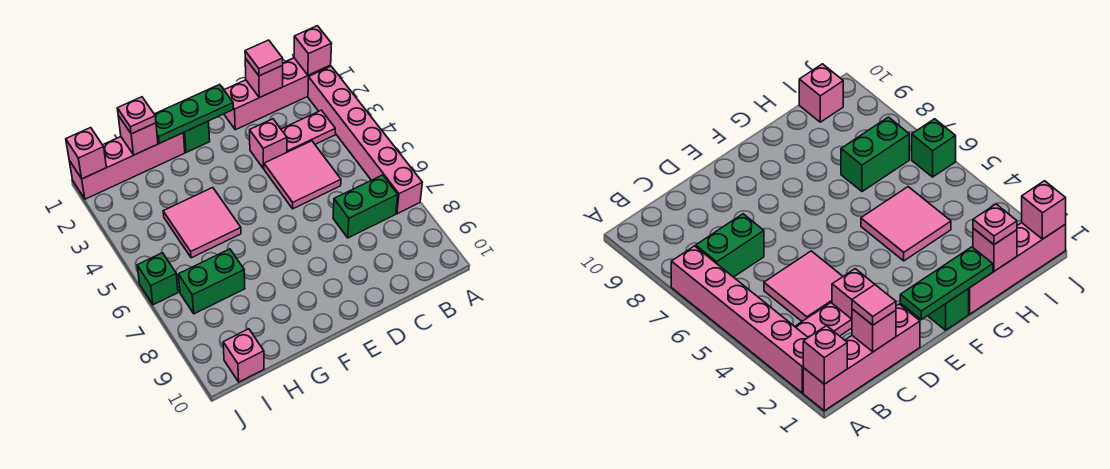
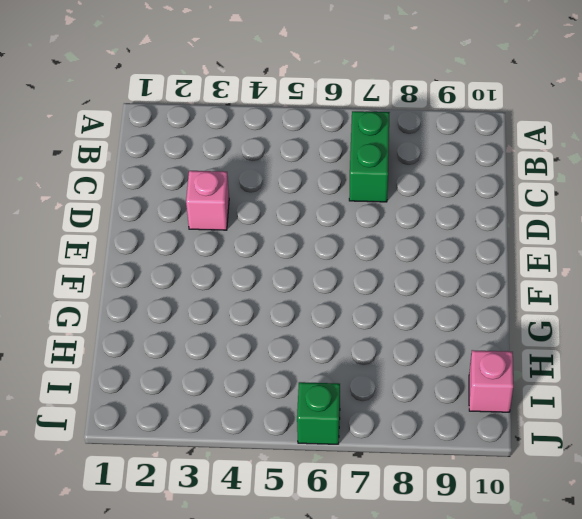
none -> pink 1x4 brick [224,58,331,130]
none -> pink 1x6 brick [308,66,422,214]
none -> pink 1x2 plate [281,110,335,152]

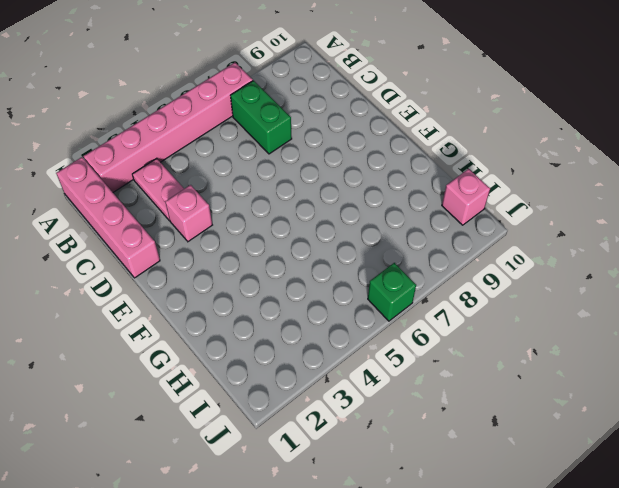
none -> pink 2x2 tile [264,141,341,209]
none -> green 1x1 brick [183,121,210,153]
none -> pink 1x4 brick [69,133,185,199]

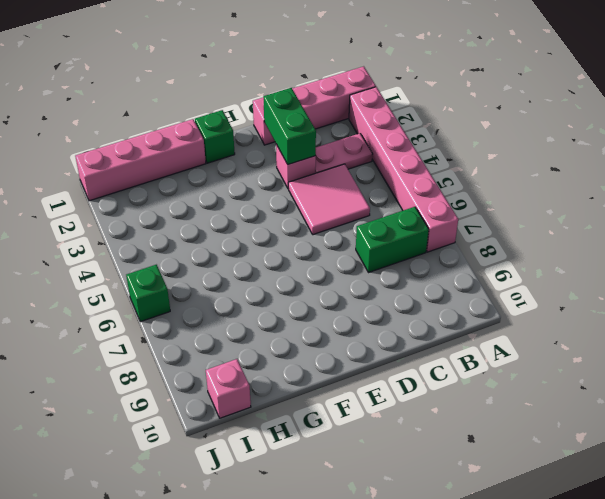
green 1x2 brick [263,88,316,164] -> green 1x2 brick turned to [178,249,245,314]
none -> pink 2x2 tile [163,188,241,258]
none -> pink 1x1 brick [294,26,332,75]
none -> pink 1x1 brick [245,58,283,98]

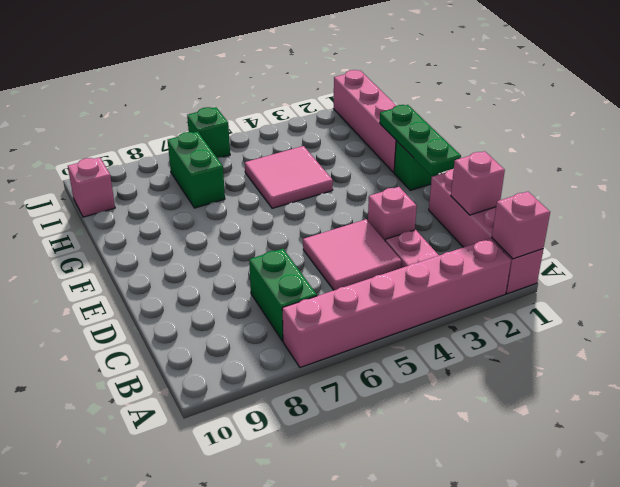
none -> pink 1x1 brick [118,116,158,155]
none -> pink 1x1 brick [66,128,106,179]
none -> pink 1x1 tile [245,40,283,76]

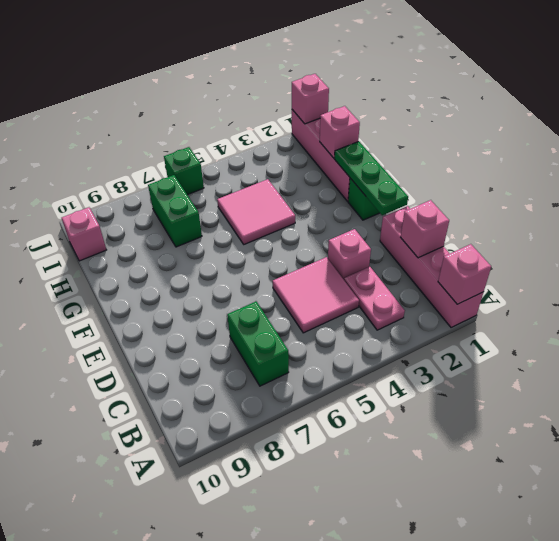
none -> pink 1x6 brick [308,66,422,214]
none -> pink 1x1 tile [245,40,283,76]
none -> pink 1x1 plate [117,97,156,134]

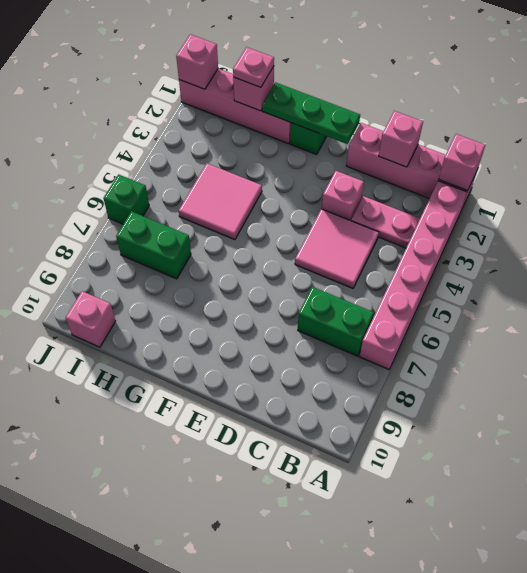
none -> pink 1x1 tile [245,40,283,76]

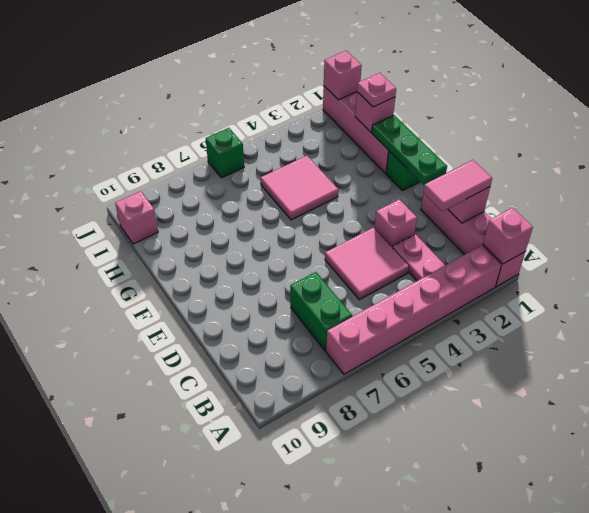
pink 1x2 tile [423,160,492,211] -> pink 1x1 tile [245,40,283,76]
none -> green 1x2 brick [178,249,245,314]

